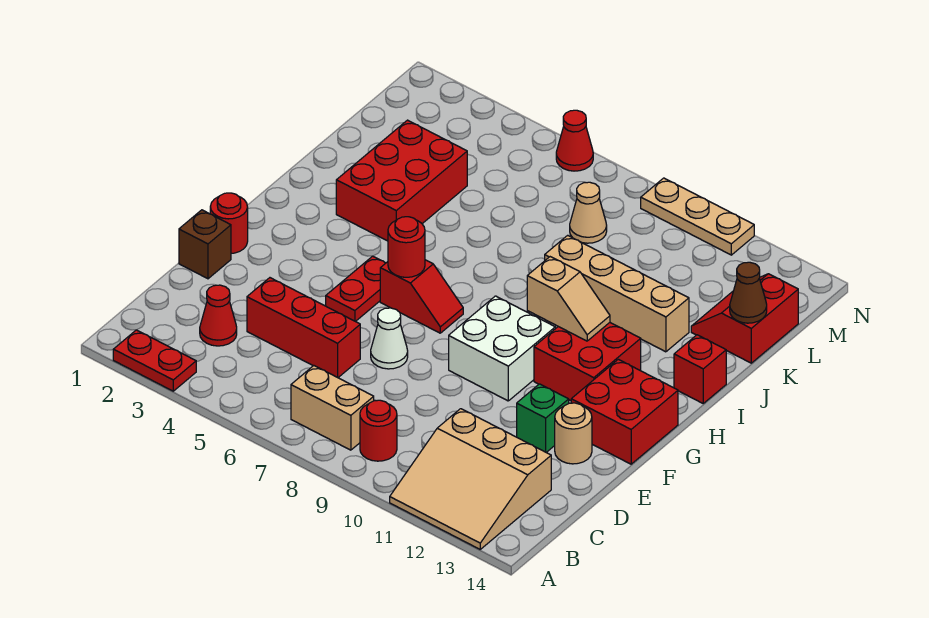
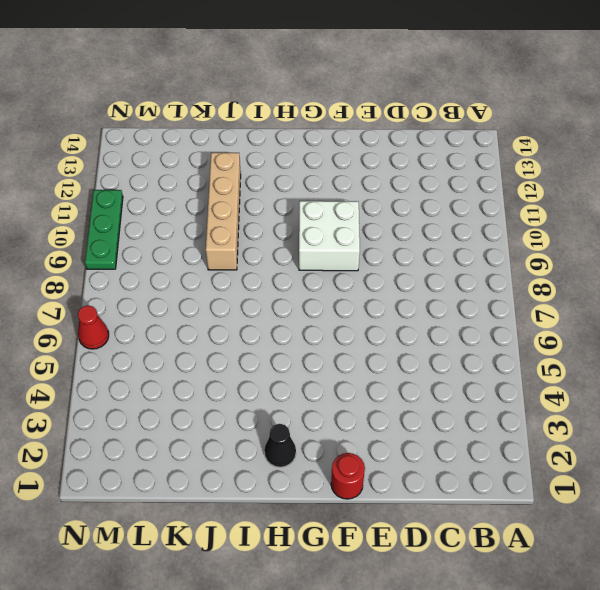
black 1x1 cone [264,424,296,467] -> none
green 1x3 plate [85,190,123,269] -> tan 1x3 plate [641,178,754,255]
none -> red 1x2 plate [113,330,196,391]
none -> tan 3x3 slope [390,409,551,549]
none -> tan 1x2 brick [291,366,374,450]

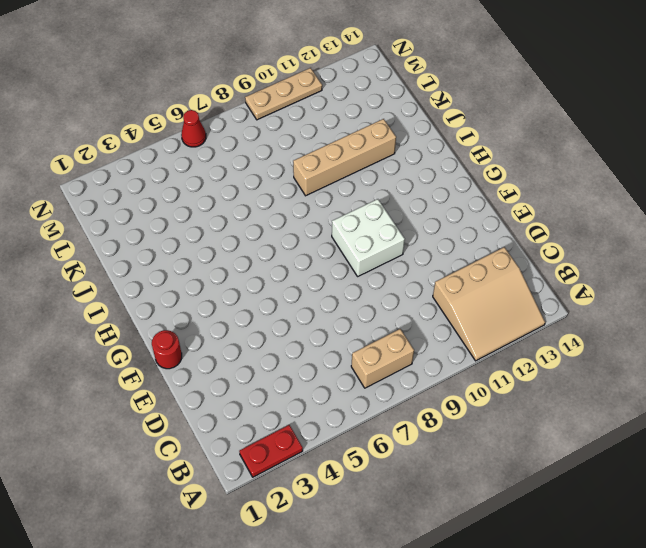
none -> red 1x1 round brick [360,400,397,461]
none -> red 1x1 cone [200,285,237,346]
none -> red 1x3 brick [247,278,360,377]

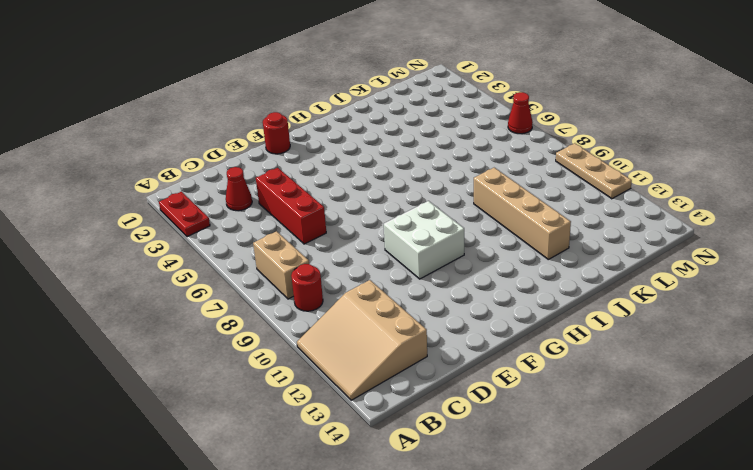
none -> brown 1x1 brick [179,210,231,279]
none -> white 1x1 cone [371,308,408,369]
none -> green 1x1 brick [517,384,569,452]

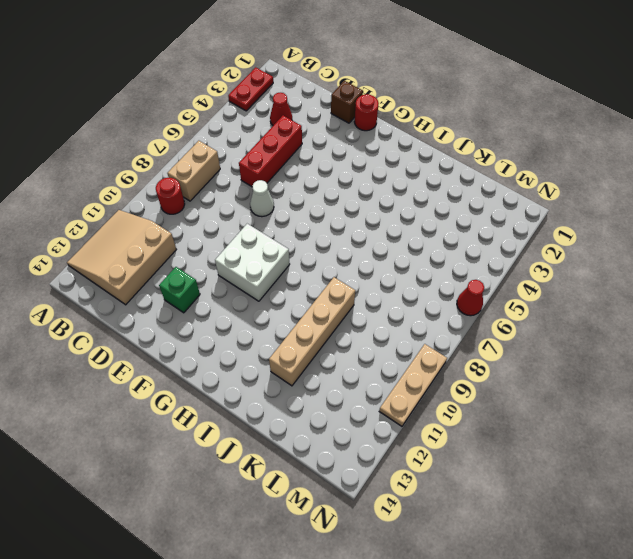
none -> tan 1x1 round brick [555,403,592,464]
none -> red 1x2 plate [326,256,385,322]
none -> red 2x2 brick [571,359,678,464]

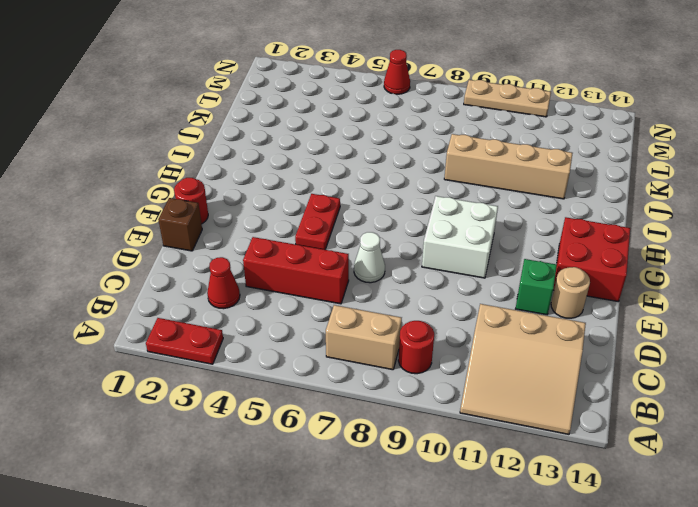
none -> red 1x2 slope [380,260,463,333]
none -> red 2x2 brick [534,323,641,401]
none -> red 2x3 brick [336,120,467,241]

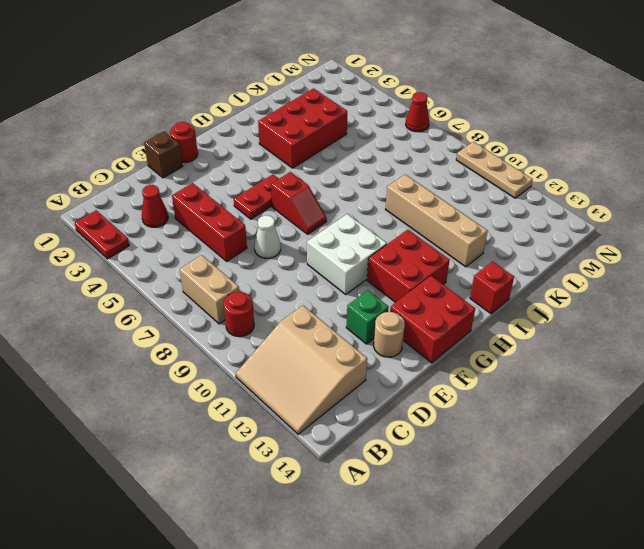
none -> red 2x2 slope [691,274,798,363]
none -> tan 1x1 cone [570,182,607,243]
none -> red 1x1 round brick [388,217,425,277]

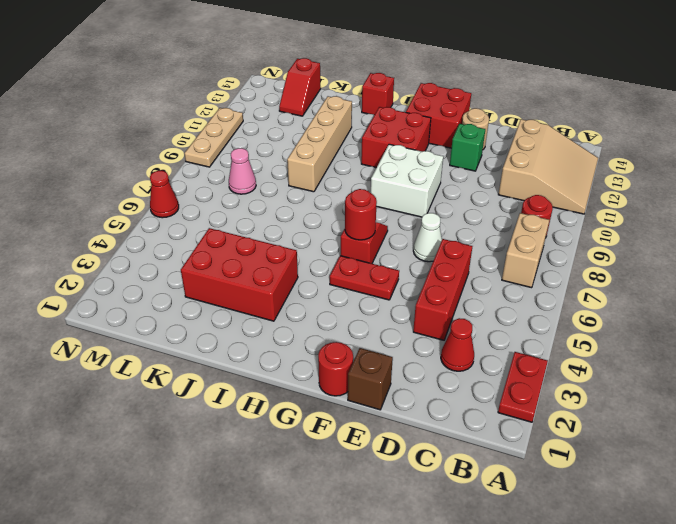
pink 1x1 cone [229,148,256,194] -> tan 1x1 cone [570,182,607,243]
red 1x2 slope [279,58,321,116] -> red 2x2 slope [691,274,798,363]
none -> tan 1x2 slope [527,257,610,341]
none -> brown 1x1 cone [730,262,767,323]

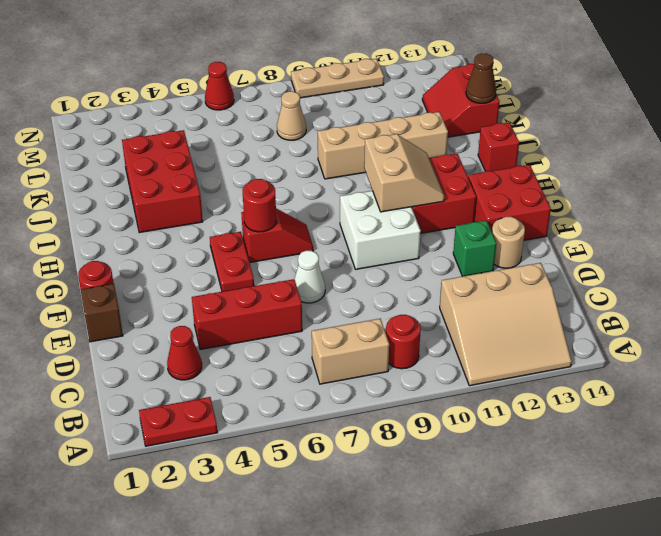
tan 2x2 slope [364,134,444,212] -> tan 1x2 slope [527,257,610,341]

